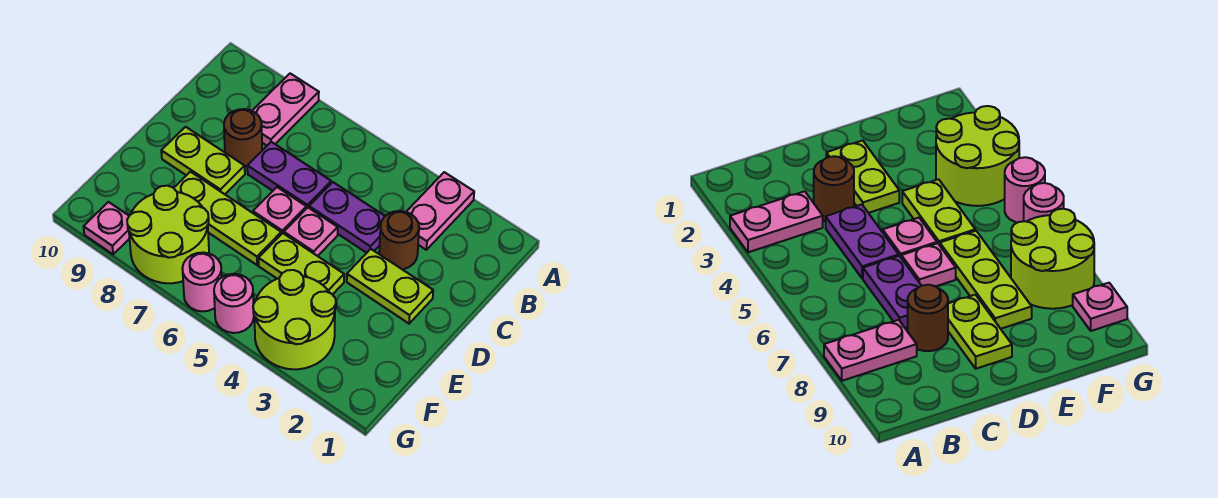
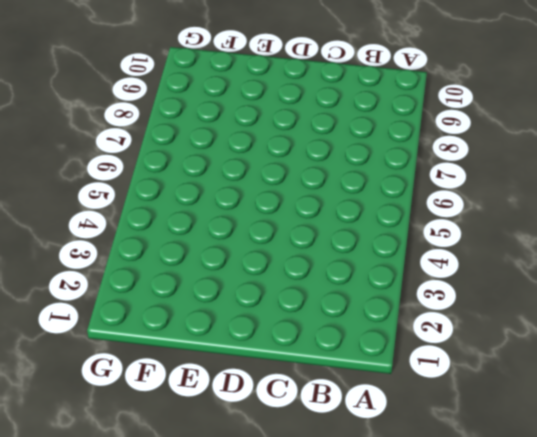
none -> pink 1x2 plate [406,172,474,250]
none -> pink 1x2 plate [252,73,319,146]
none -> brown 1x1 round brick [379,211,419,269]

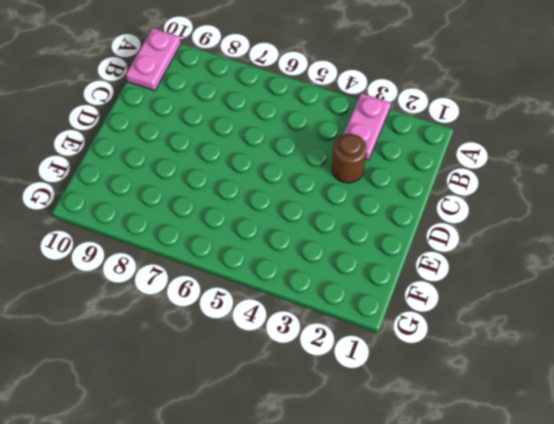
pink 1x2 plate [126,28,181,91] -> pink 1x2 plate moved to [252,73,319,146]
none -> purple 1x2 plate [309,182,385,253]
none -> purple 1x2 plate [247,142,331,209]
none -> brown 1x1 round brick [224,109,262,167]

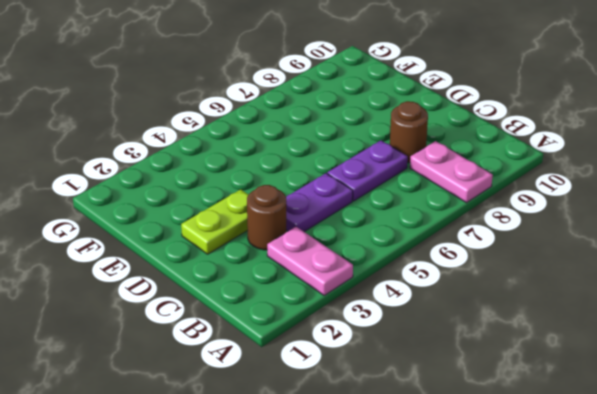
none -> pink 1x1 plate [284,208,338,256]
none -> pink 1x1 plate [253,187,306,234]
none -> lime 1x2 plate [161,127,245,194]

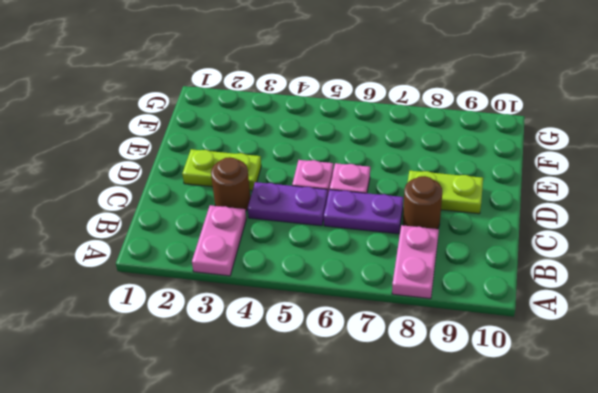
none -> lime 1x2 plate [259,233,344,295]
none -> lime 1x3 plate [174,172,281,265]
none -> lime 2x2 round brick [253,270,336,369]

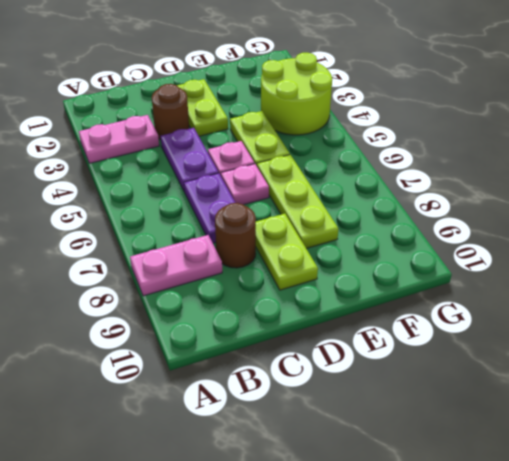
none -> lime 2x2 round brick [127,186,209,283]
none -> pink 1x1 round brick [214,274,254,333]
none -> pink 1x1 round brick [182,253,222,311]

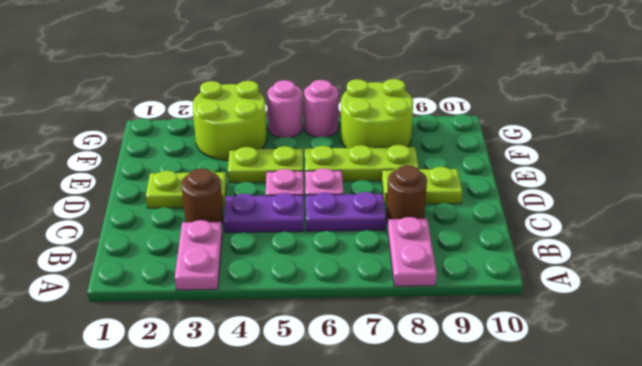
none -> pink 1x1 plate [84,202,130,254]

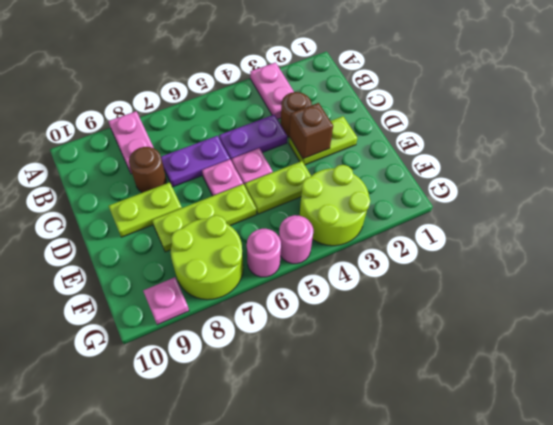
brown 1x1 brick [289,103,333,159] -> none

